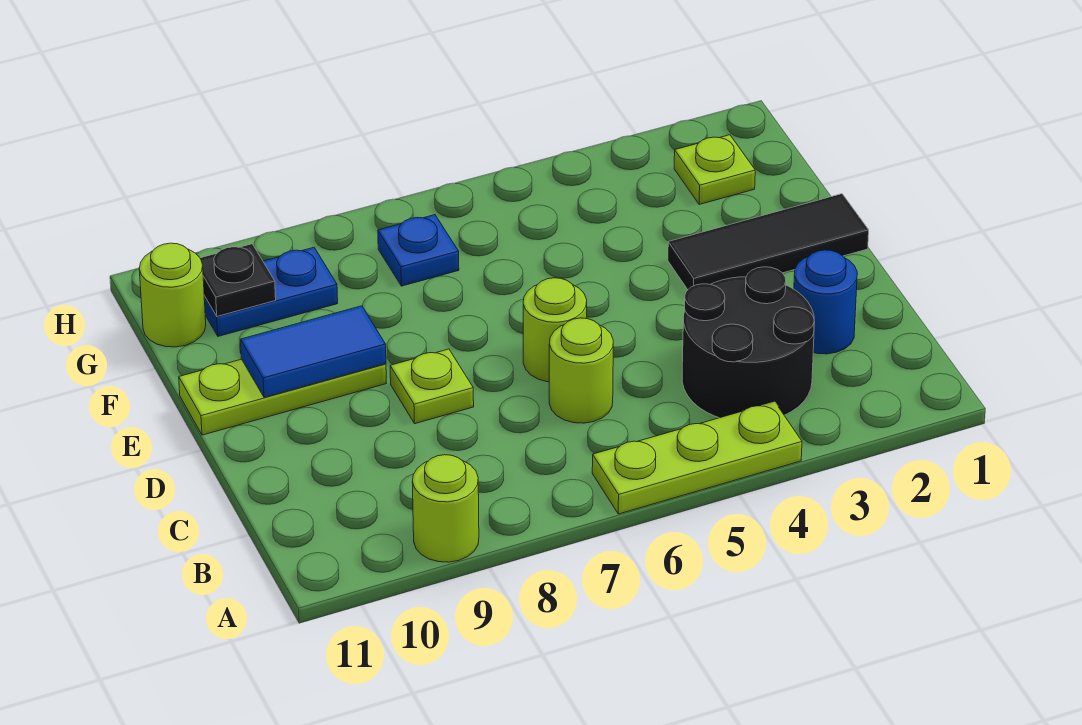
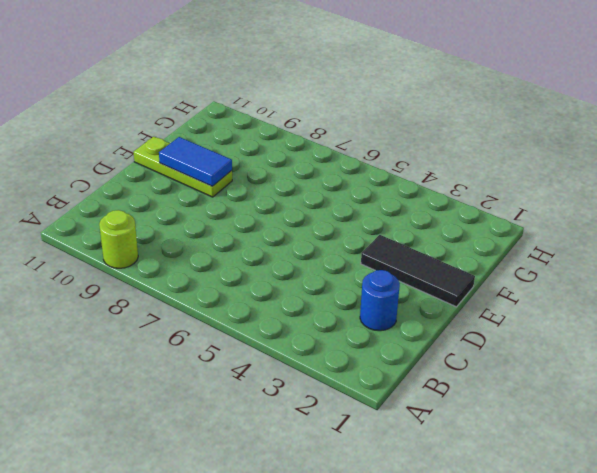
none -> lime 1x3 plate [592,402,802,514]
none -> black 2x2 round brick [682,267,814,418]
none -> lime 1x1 round brick [549,318,613,423]

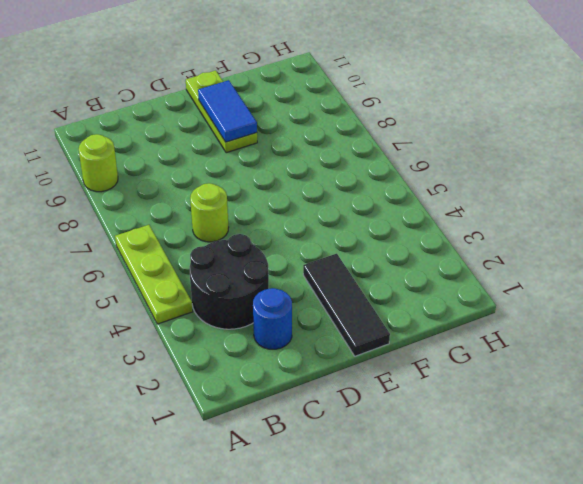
none -> lime 1x1 round brick [523,278,587,382]
none -> lime 1x1 plate [390,349,474,424]
none -> lime 1x1 plate [674,135,755,204]

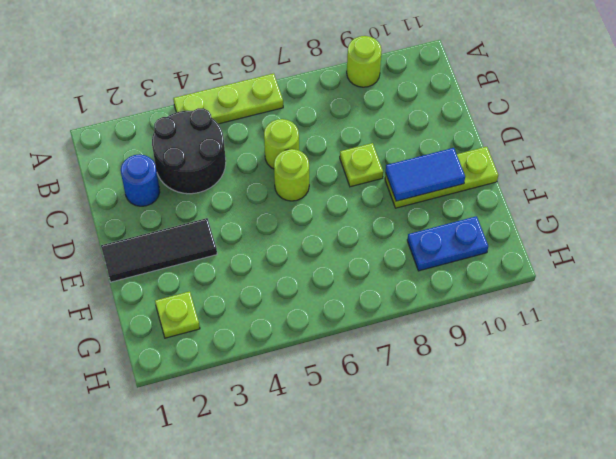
none -> blue 1x1 plate [378,215,459,286]
none -> lime 1x1 round brick [139,243,206,347]
none -> black 1x1 plate [200,244,276,316]

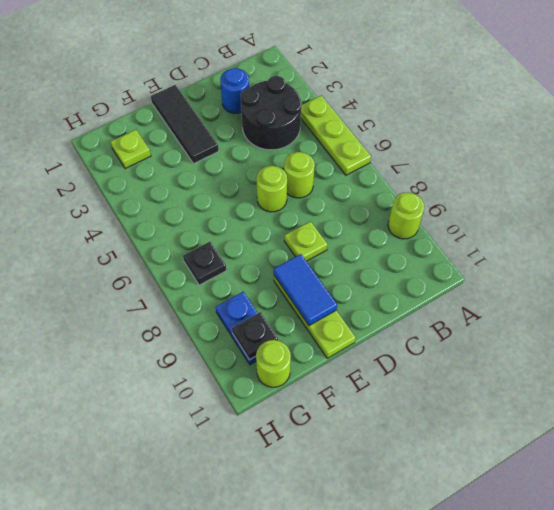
black 1x1 plate [183,242,226,285] -> blue 1x1 plate [378,215,459,286]

